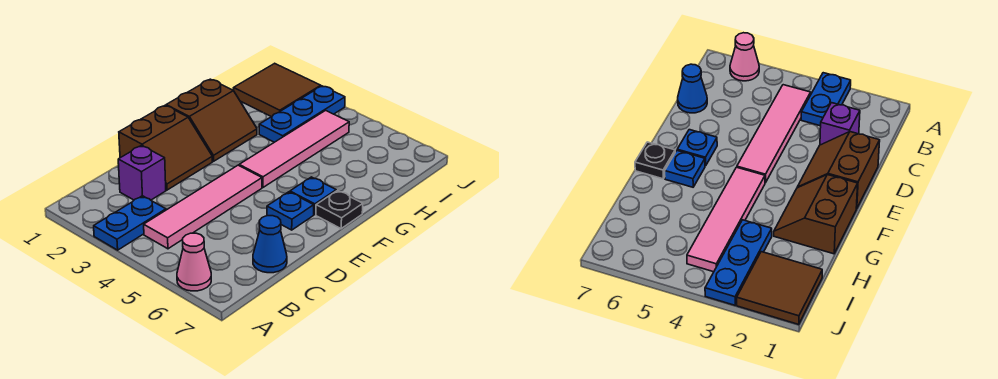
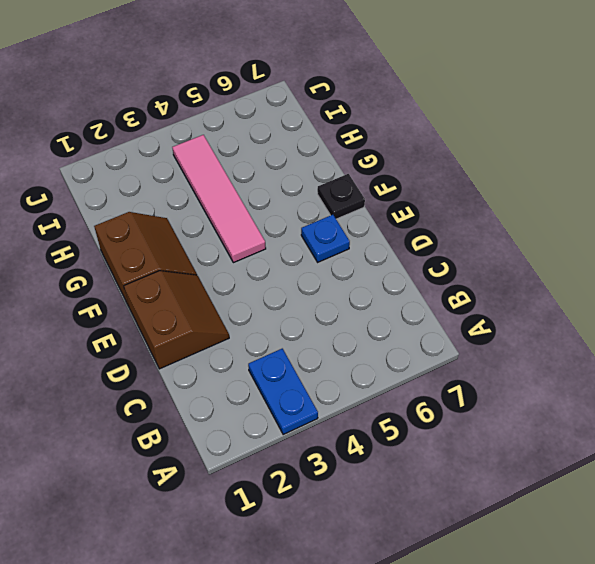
none -> pink 1x1 cone [177,233,211,291]
none -> pink 1x4 tile [144,165,262,249]
none -> purple 1x1 brick [118,145,166,200]

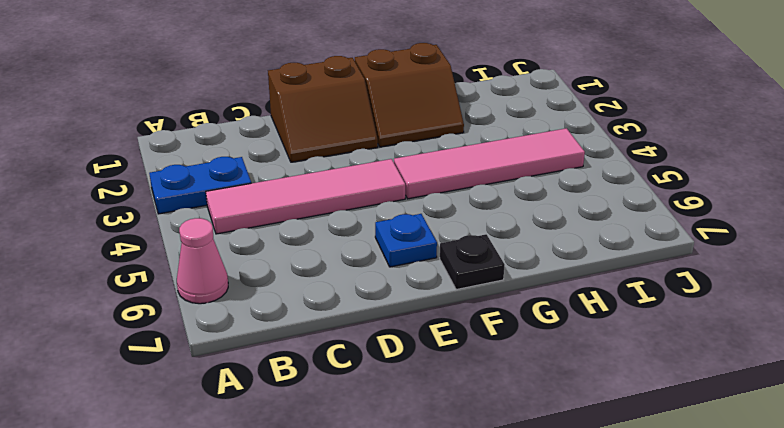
none -> purple 1x1 brick [118,145,166,200]
none -> blue 1x1 cone [253,216,287,273]
none -> blue 1x1 plate [290,177,336,215]

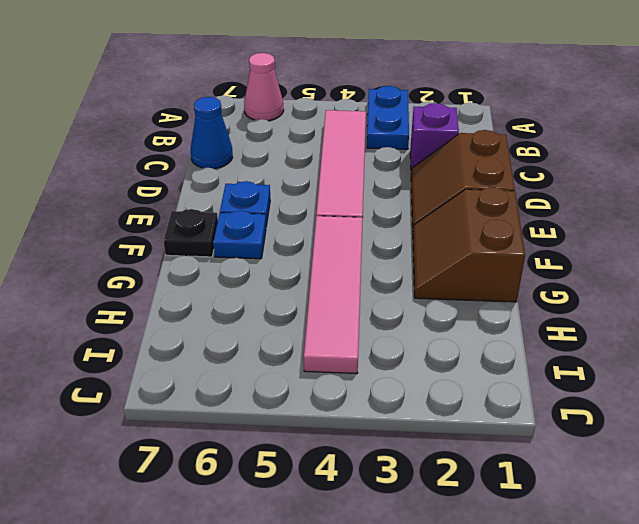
none -> blue 1x3 plate [259,86,345,142]
none -> brown 2x2 tile [234,63,321,117]

